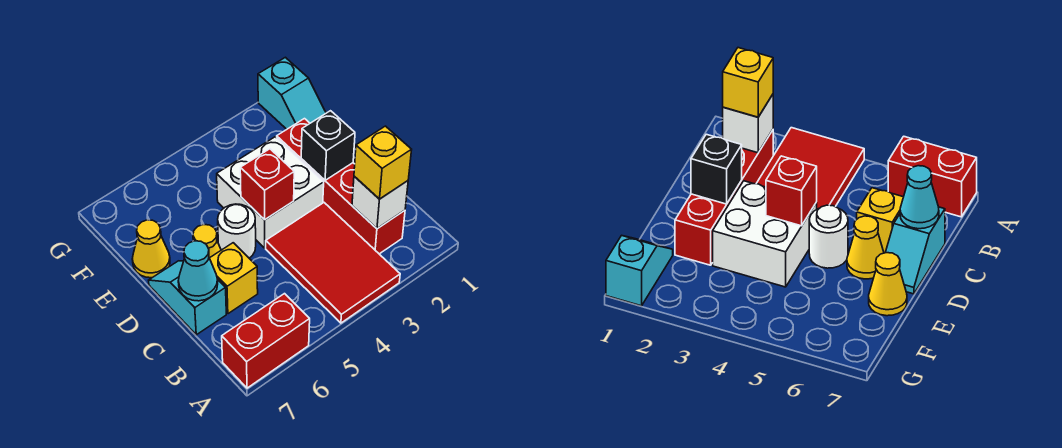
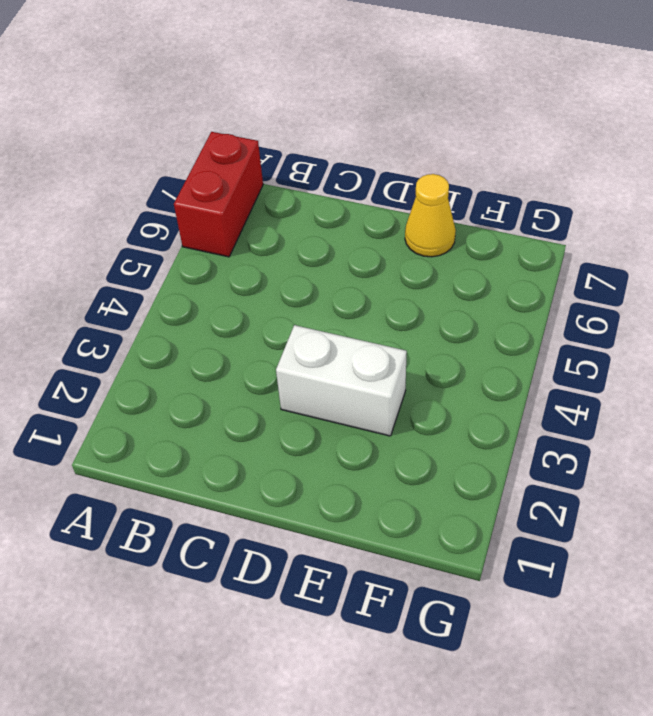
white 1x2 brick [276,325,407,436] -> white 2x2 brick [217,137,324,248]
none -> red 2x3 tile [266,203,400,323]
none -> red 1x4 brick [277,119,405,254]
none -> yellow 1x1 brick [210,243,258,314]

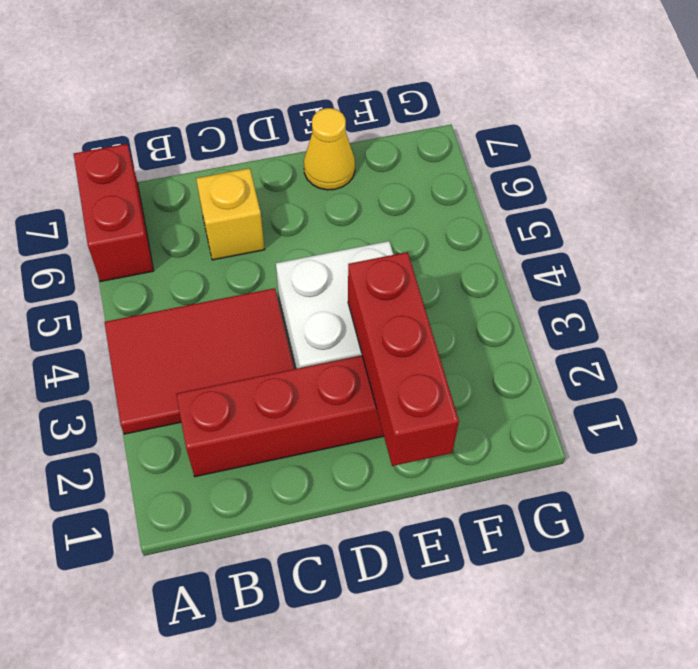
red 1x3 brick [348,252,459,466] -> none
none -> cyan 1x2 slope [149,261,226,335]
none -> white 1x1 round brick [218,204,256,258]
none -> yellow 1x1 cone [193,225,221,258]

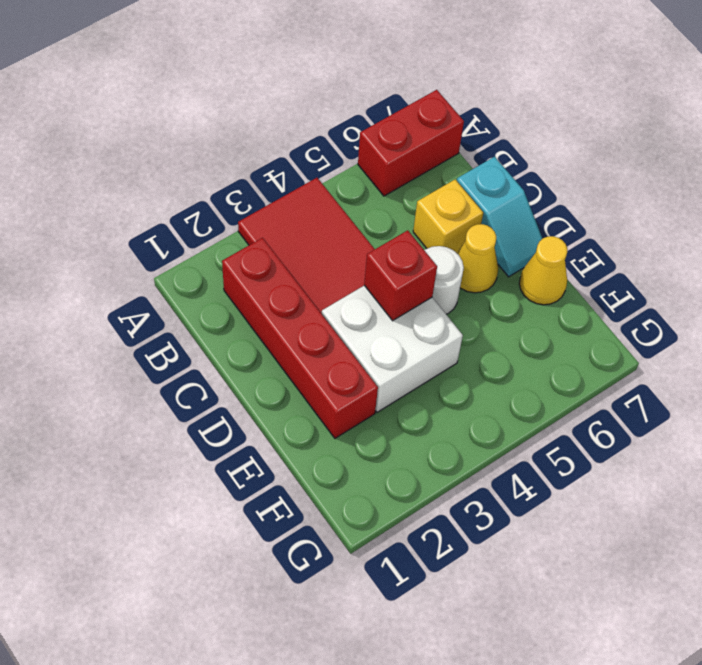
none -> cyan 1x2 slope [258,57,326,129]
none -> white 1x1 brick [352,176,408,229]
none -> cyan 1x1 cone [178,241,218,301]

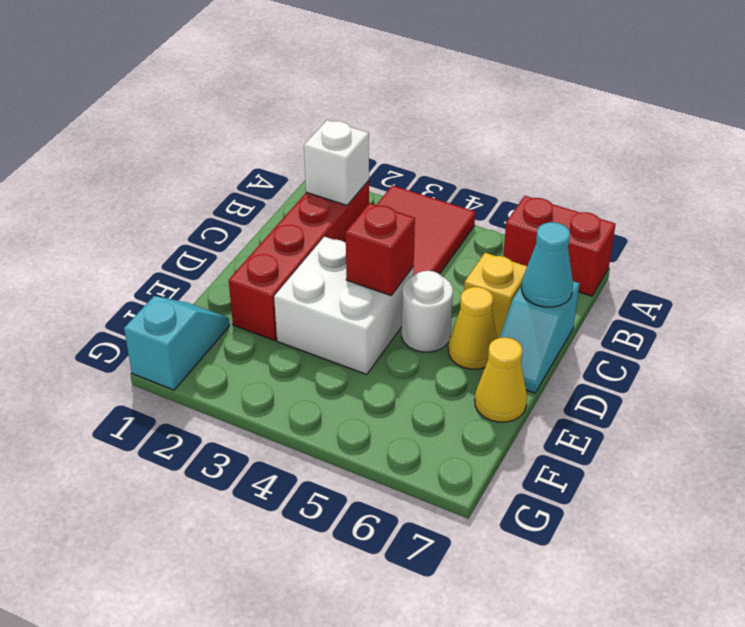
none -> black 1x1 brick [301,111,355,180]
none -> yellow 1x1 brick [354,126,412,199]

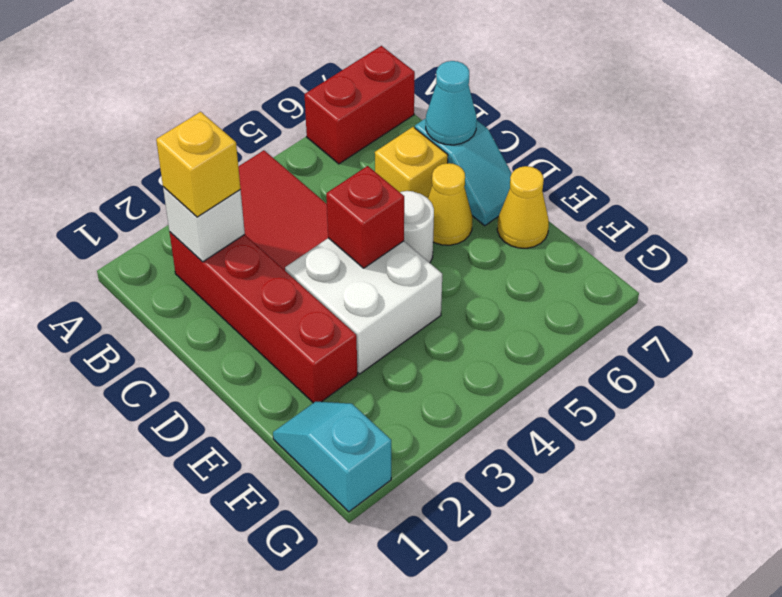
none -> black 1x1 brick [301,111,355,180]

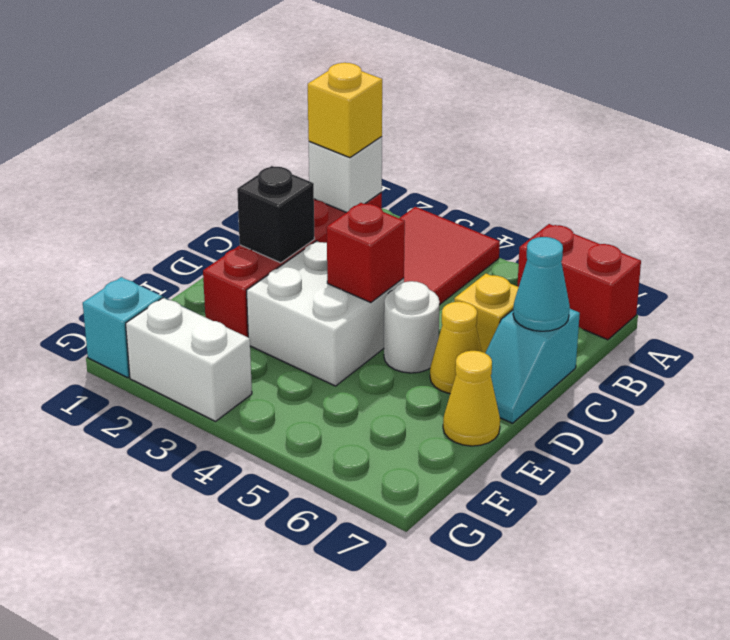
white 1x2 brick [126,298,252,421] -> none

